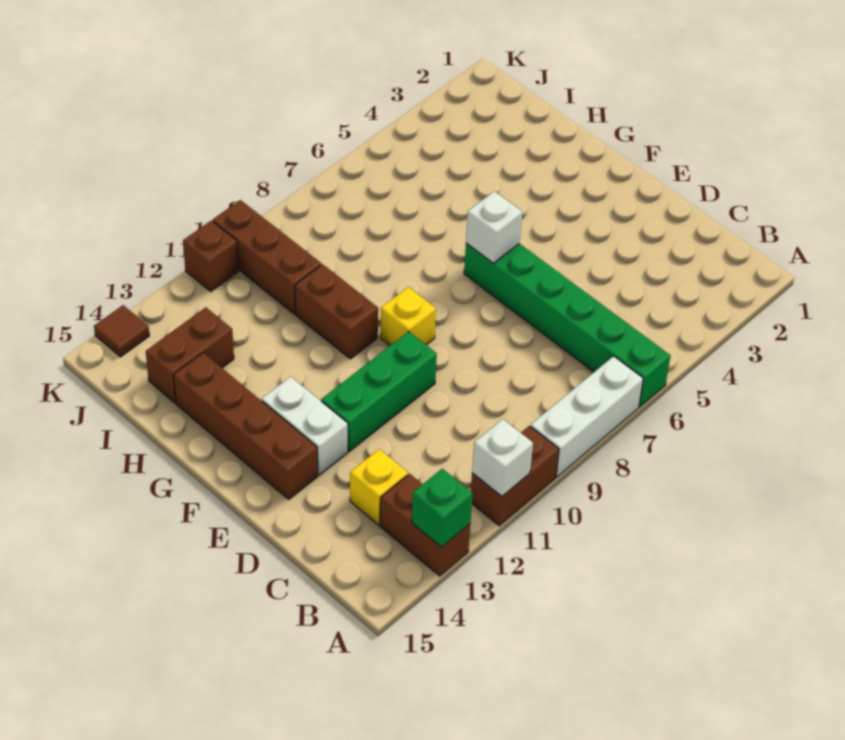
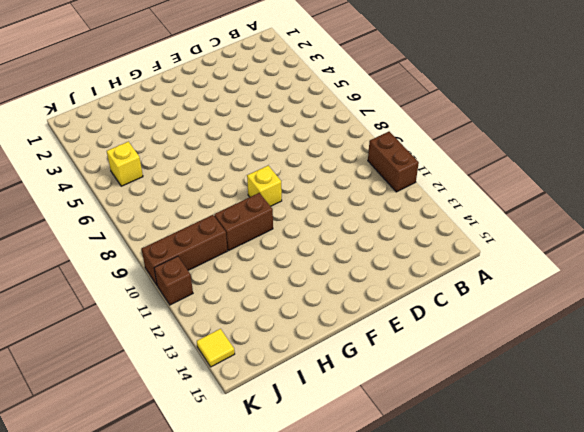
yellow 1x1 brick [107,142,143,186] -> yellow 1x1 brick moved to [350,449,408,525]
yellow 1x1 tile [197,329,235,367] -> brown 1x1 tile [94,305,150,357]
none -> green 1x6 brick [464,243,670,407]
none -> white 1x3 brick [530,356,643,477]
none -> brown 1x2 brick [380,474,470,576]

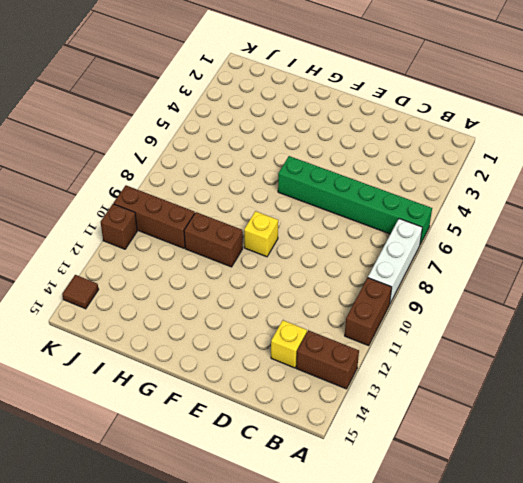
none -> green 1x3 brick [321,332,437,451]
none -> white 1x2 brick [262,377,348,475]
none -> brown 1x4 brick [174,353,318,499]

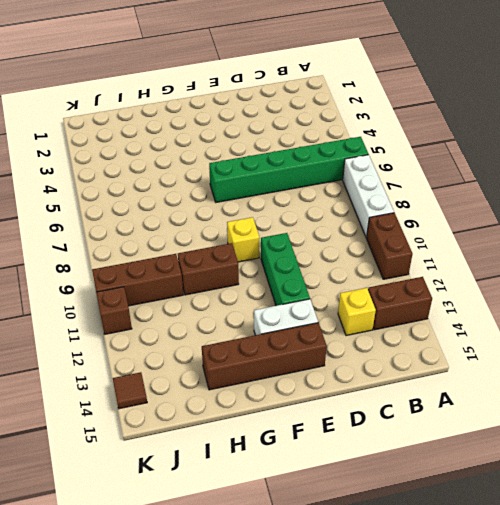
none -> brown 1x2 brick [146,307,234,403]
none -> white 1x1 brick [472,419,533,496]
none -> green 1x1 brick [412,469,473,547]

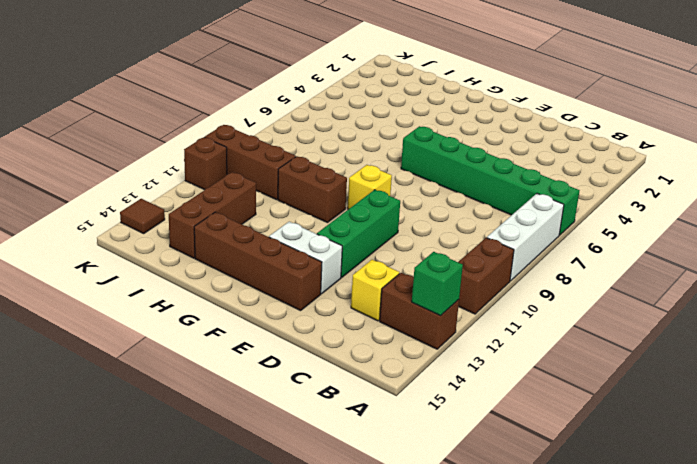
brown 1x3 brick [169,172,256,258] -> brown 1x2 brick [146,307,234,403]
none -> white 1x1 brick [472,419,533,496]
none -> white 1x1 brick [466,191,522,263]

